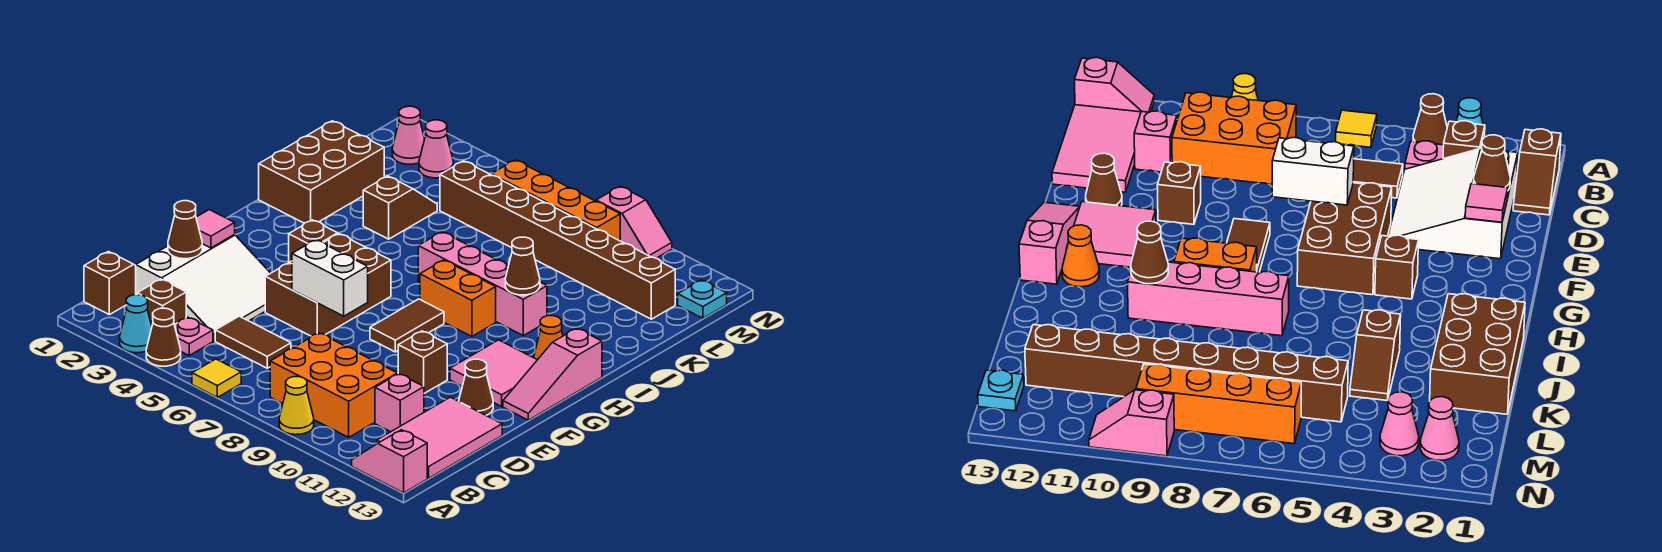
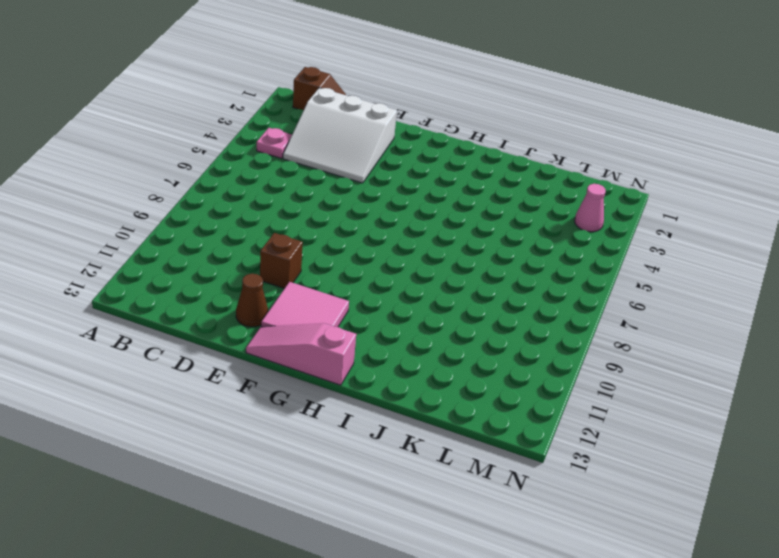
none -> cyan 1x1 cone [120,295,152,353]
none -> brown 1x1 cone [146,308,181,366]
none -> yellow 1x1 tile [192,359,241,397]
none -> yellow 1x1 cone [279,377,314,435]

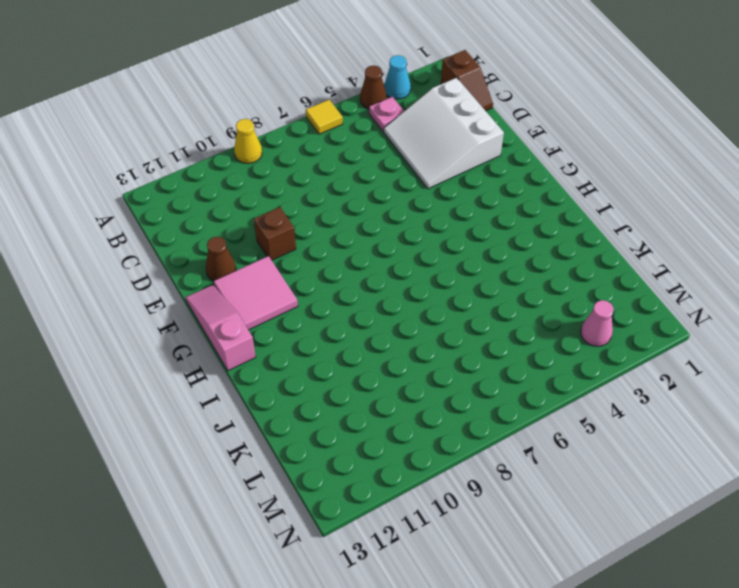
none -> pink 1x2 slope [352,430,427,493]
none -> brown 1x1 brick [137,279,186,326]
none -> orange 2x3 brick [270,333,397,437]
none -> pink 2x3 tile [377,397,502,478]

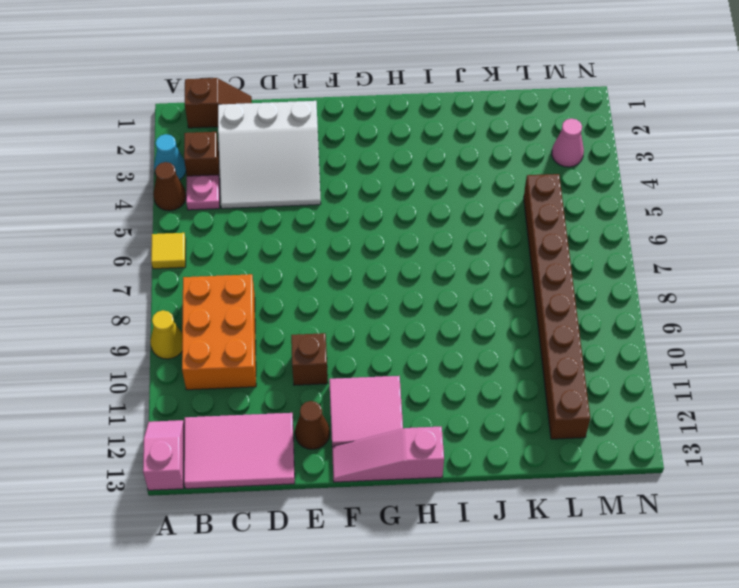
none -> brown 1x2 tile [215,316,291,368]
none -> pink 1x1 brick [375,374,424,432]
none -> brown 2x3 brick [265,234,391,336]
none -> brown 1x2 tile [370,299,444,352]

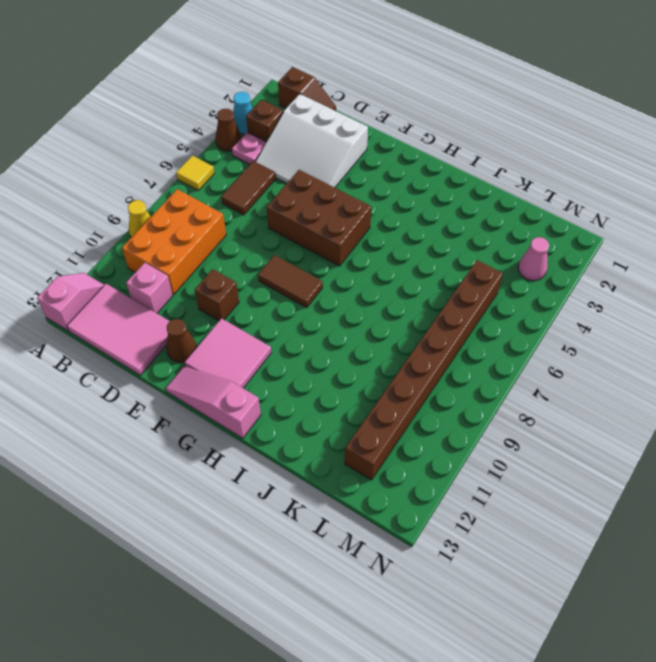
none -> brown 1x1 brick [289,220,338,262]
none -> orange 1x2 brick [420,260,496,336]
none -> orange 1x1 cone [534,316,563,360]
none -> brown 2x3 brick [259,121,384,223]

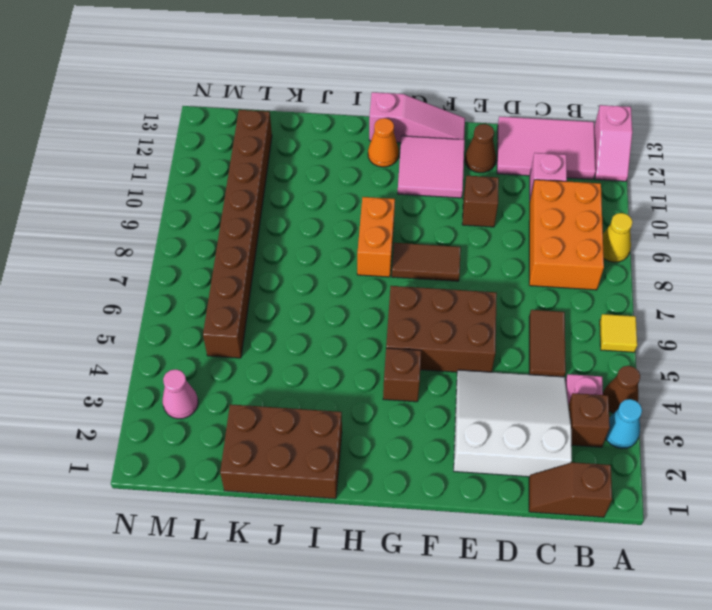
none -> pink 1x4 brick [418,232,547,336]
none -> brown 1x2 slope [363,176,437,239]
none -> pink 1x1 cone [392,106,425,164]
none -> orange 1x4 brick [491,160,620,241]

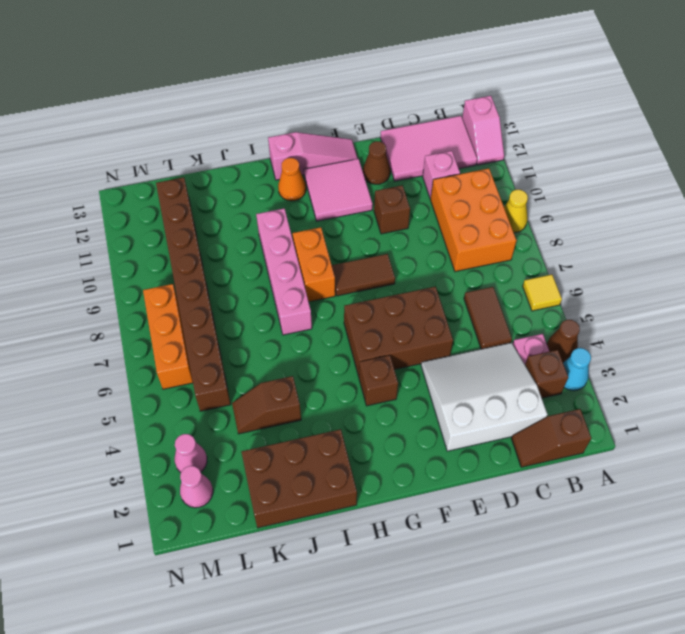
orange 1x3 brick [143,284,193,389] -> orange 1x4 brick [491,160,620,241]
none -> cyan 1x1 plate [678,280,727,318]
none -> pink 1x2 slope [596,187,672,258]
none -> brown 1x1 cone [168,201,202,259]
none -> pink 1x1 tile [196,210,235,248]

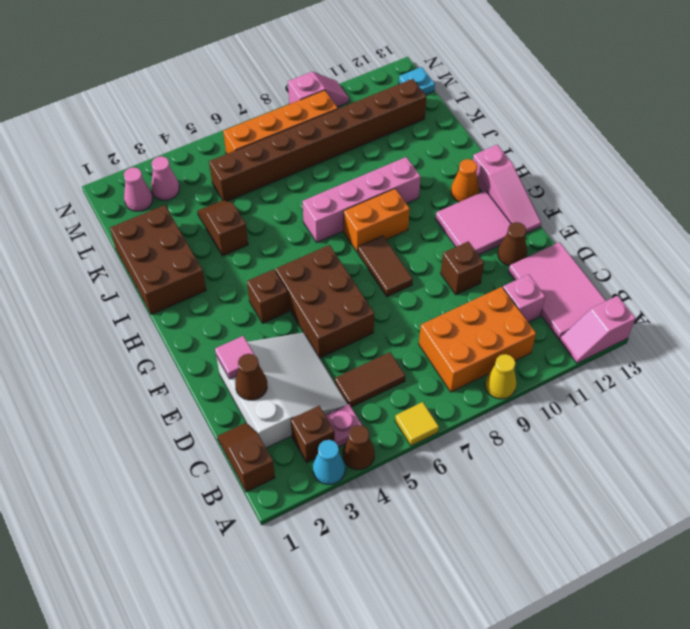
none -> white 1x2 brick [292,240,368,316]
none -> brown 1x1 cone [505,237,540,295]

